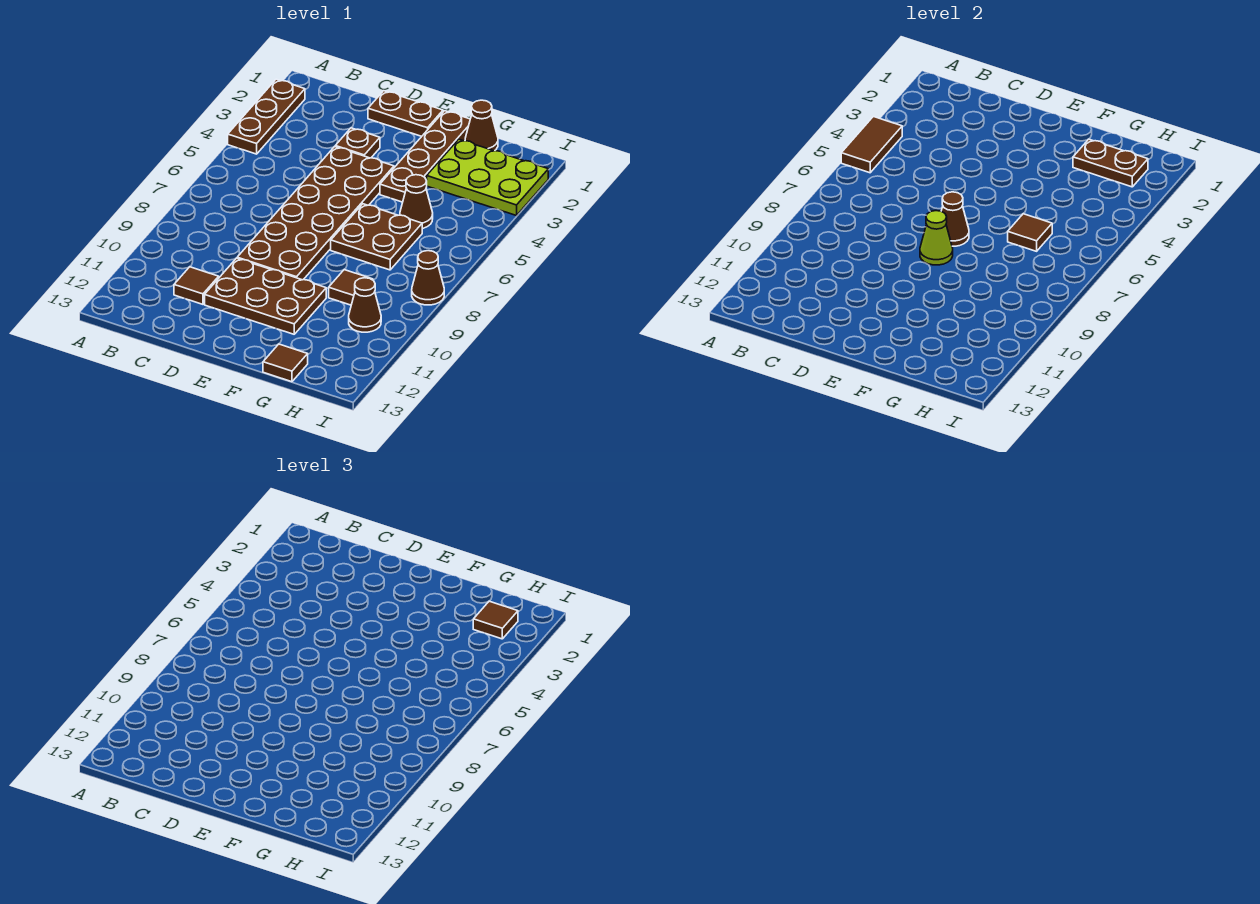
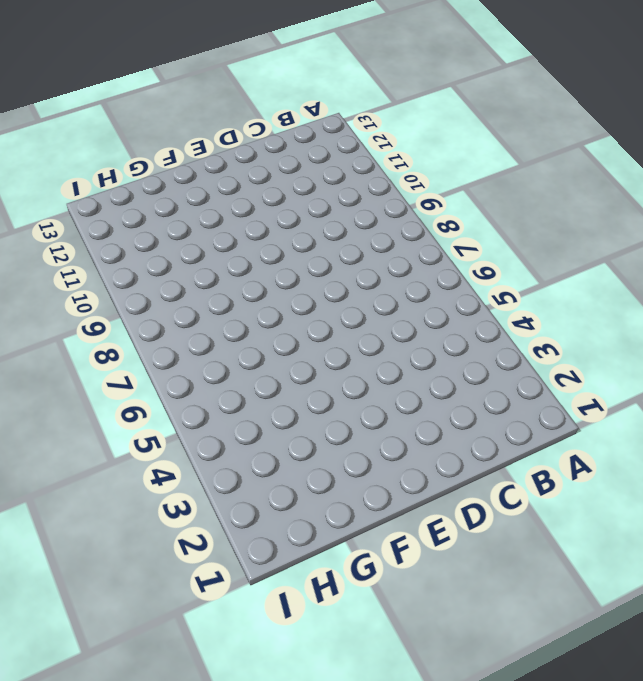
none -> brown 1x3 plate [228,79,305,154]
none -> brown 1x1 tile [174,267,219,304]
none -> brown 1x2 plate [368,91,443,136]

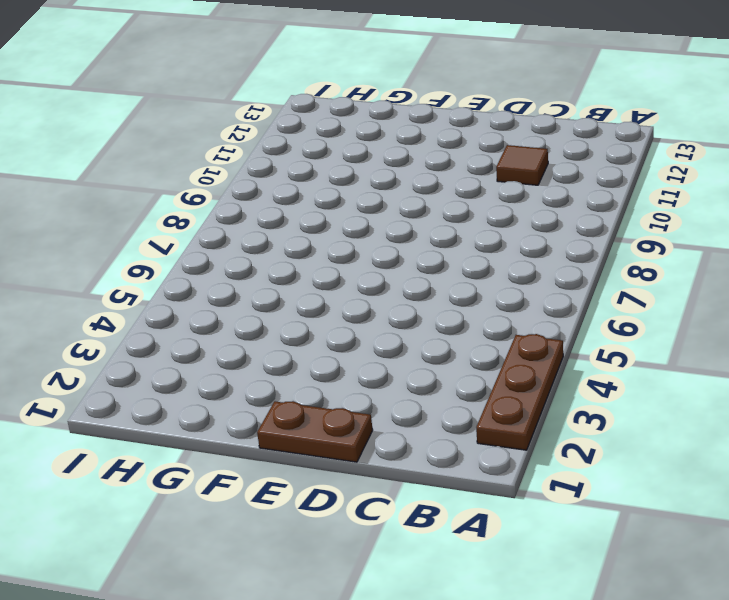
none -> brown 1x1 plate [335,128,380,158]
none -> brown 2x6 plate [237,147,394,280]
none -> brown 2x3 plate [205,258,326,334]

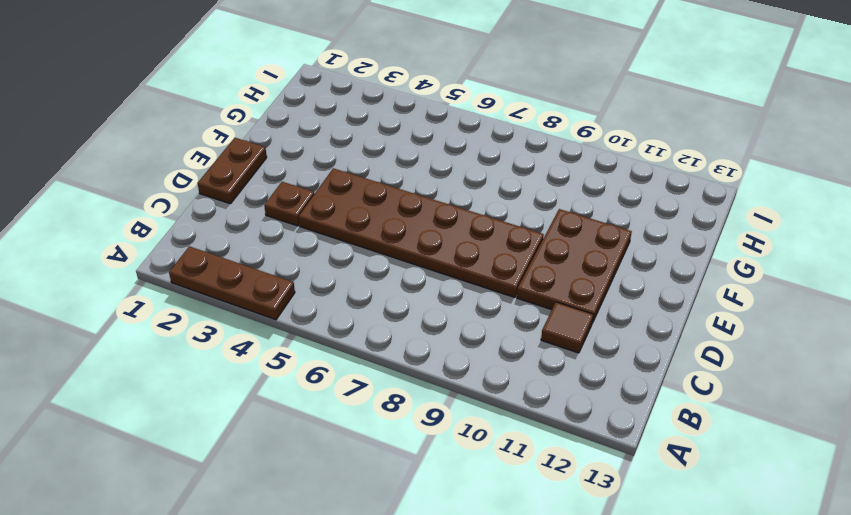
none -> brown 1x4 plate [380,111,470,202]
none -> brown 2x2 plate [331,204,422,270]
none -> brown 1x1 cone [465,100,498,151]

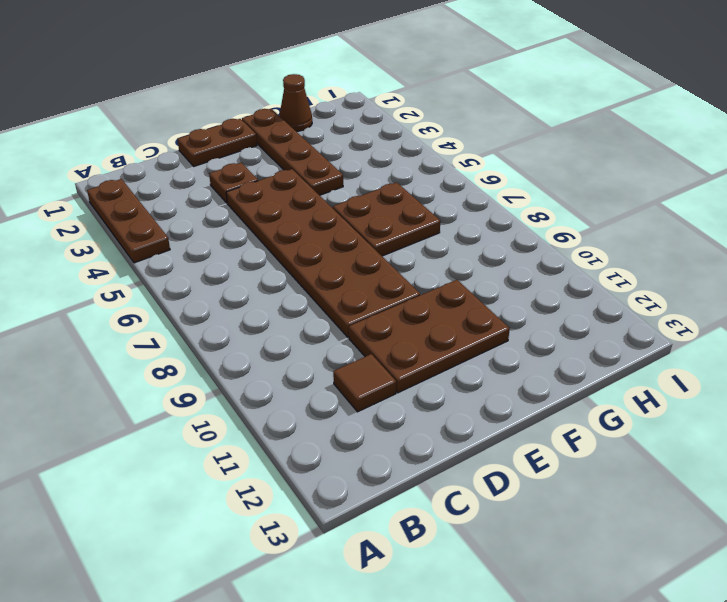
none -> lime 2x3 plate [427,139,548,216]
none -> brown 1x1 cone [400,175,433,229]
none -> brown 1x1 tile [329,270,373,305]

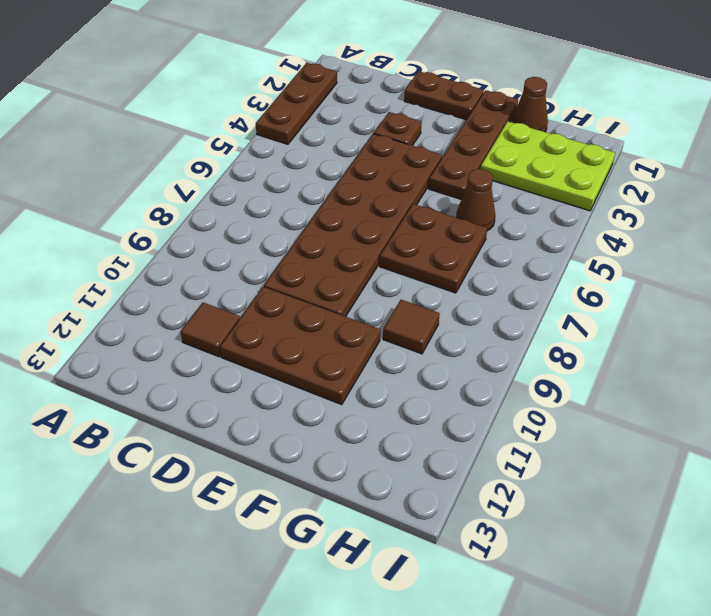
none -> brown 1x1 tile [263,344,308,382]
none -> brown 1x1 cone [349,278,381,332]
none -> brown 1x1 cone [412,251,444,305]

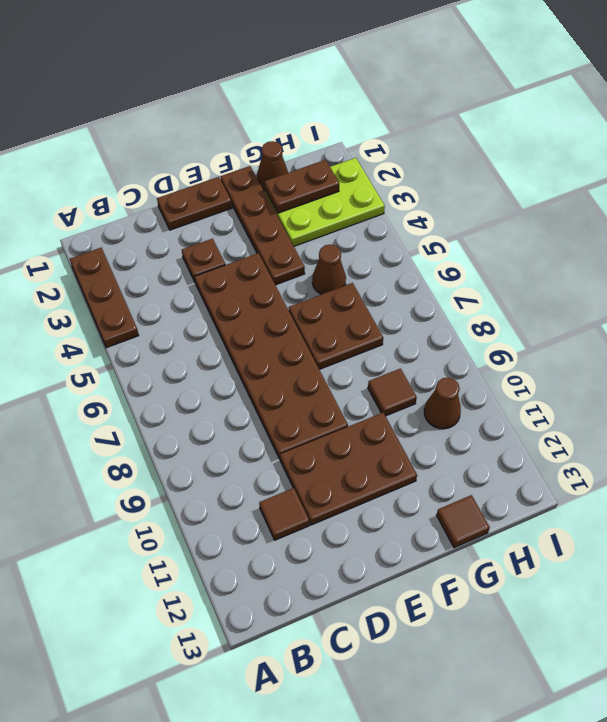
none -> brown 1x1 cone [412,251,444,305]
none -> brown 1x2 tile [841,117,902,173]
none -> brown 1x1 cone [941,192,969,246]

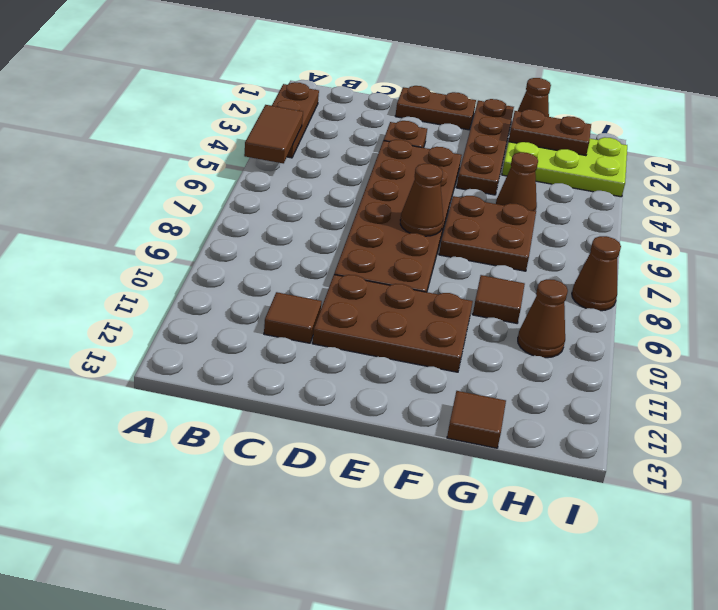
none -> lime 1x1 cone [920,211,953,265]
none -> brown 1x1 tile [1008,214,1052,251]
none -> brown 1x1 tile [473,601,518,639]

